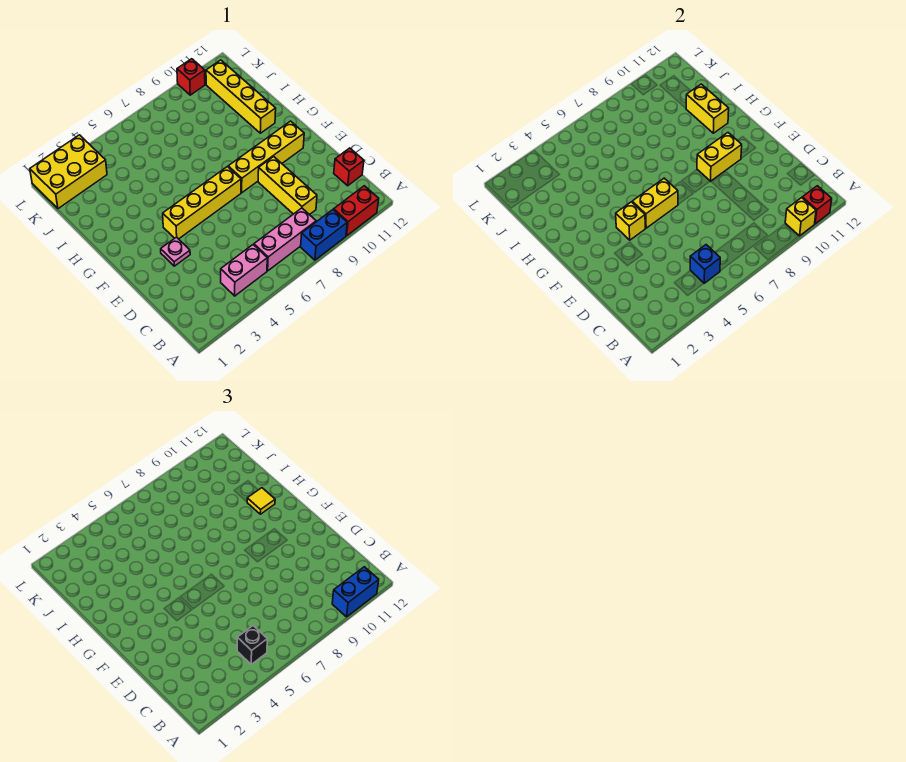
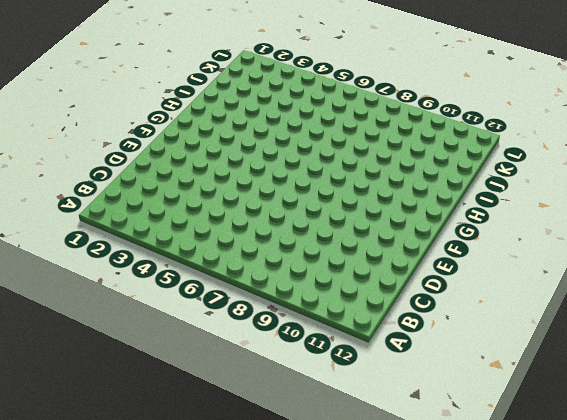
none -> blue 1x2 brick [301,210,347,260]
none -> red 1x2 brick [334,186,379,236]
none -> pink 1x2 brick [221,245,267,296]

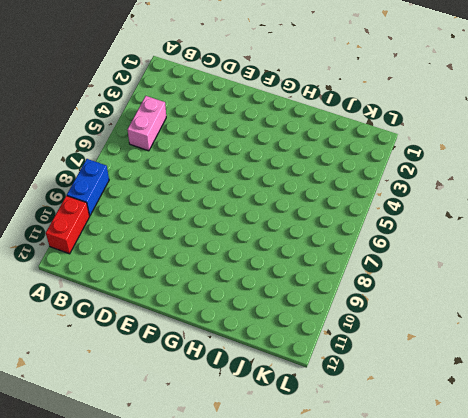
none -> pink 1x3 brick [254,208,316,271]
none -> yellow 1x3 brick [258,157,317,215]
none -> red 1x1 brick [334,148,364,186]

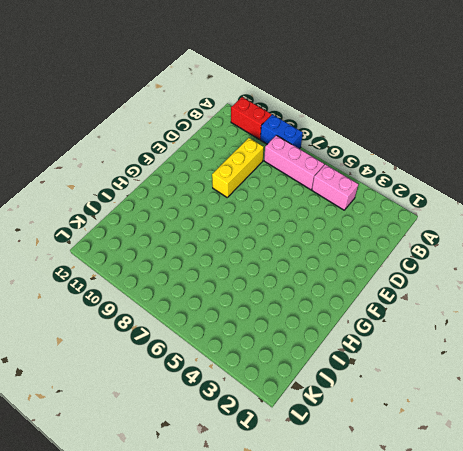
none -> red 1x1 brick [334,148,364,186]
none -> pink 1x1 plate [161,237,190,266]
none -> yellow 1x4 brick [163,167,241,239]

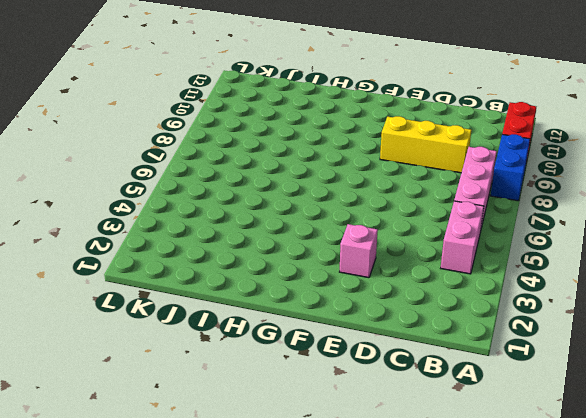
pink 1x1 brick [340,224,378,278] -> pink 1x1 plate [161,237,190,266]
none -> red 1x1 brick [334,148,364,186]
none -> yellow 1x4 brick [163,167,241,239]
none -> yellow 1x4 brick [228,121,304,193]

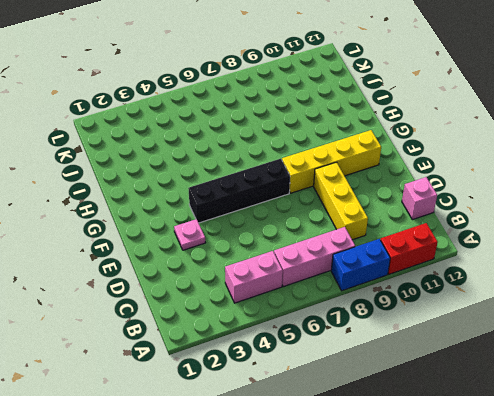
pink 1x1 brick [402,177,437,220] -> red 1x1 brick [334,148,364,186]
black 1x4 brick [188,159,290,223] -> yellow 1x4 brick [163,167,241,239]
none -> yellow 1x4 brick [206,60,276,133]
none -> yellow 2x3 brick [30,135,107,209]
none -> red 1x1 brick [177,59,205,95]

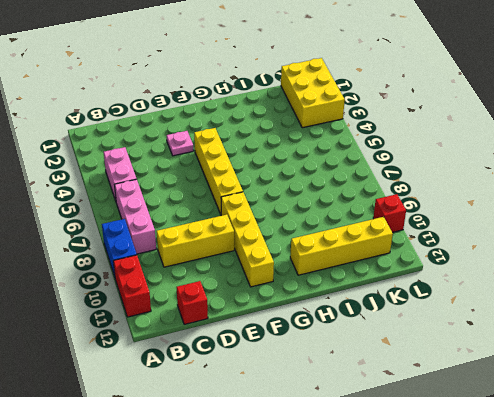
none -> yellow 1x1 brick [785,198,816,236]
none -> red 1x1 brick [802,186,832,224]
none -> blue 1x1 brick [690,245,720,283]

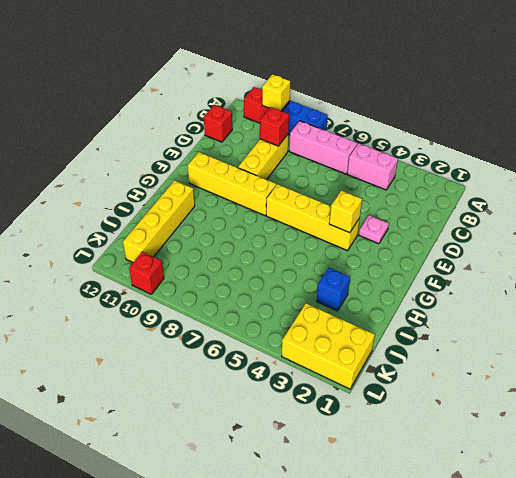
red 1x1 brick [260,107,289,146] -> red 1x1 brick moved to [802,186,832,224]
blue 1x1 brick [317,268,350,311] -> blue 1x1 brick moved to [690,245,720,283]
none -> yellow 1x2 brick [632,178,678,228]
none -> yellow 1x2 brick [697,133,742,181]
none -> yellow 1x2 brick [686,84,729,133]

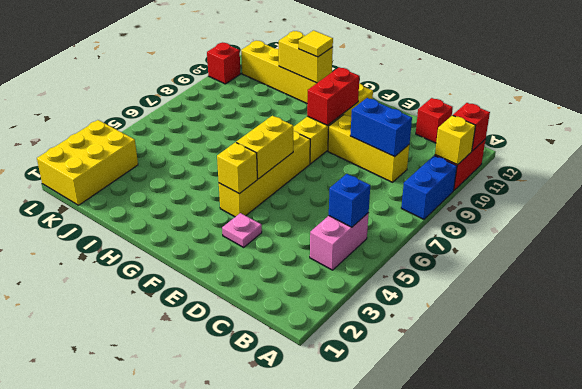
blue 1x2 brick [350,98,412,157] -> blue 1x2 brick turned to [332,567,379,617]
red 1x2 brick [307,67,360,125] -> yellow 1x2 brick [697,133,742,181]
none -> pink 1x3 brick [254,208,316,271]
none -> black 1x1 brick [237,626,267,664]

